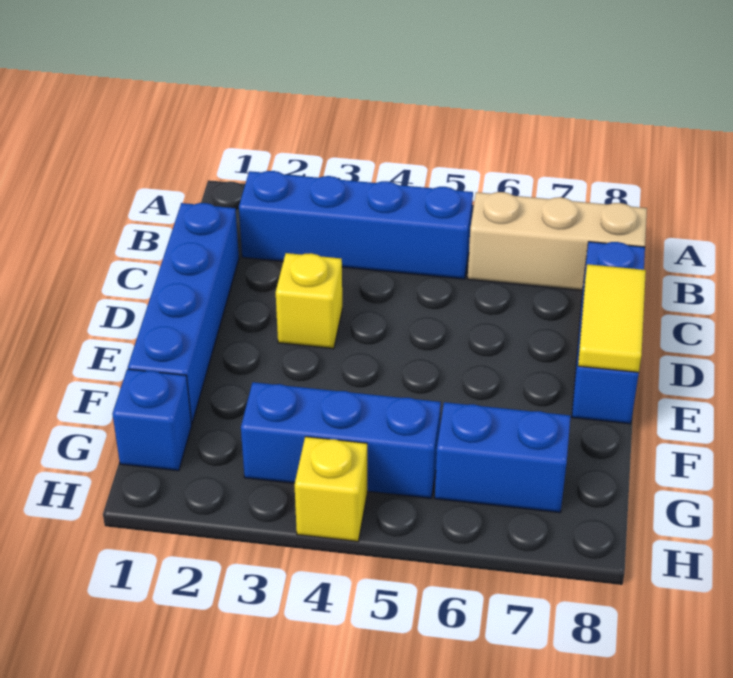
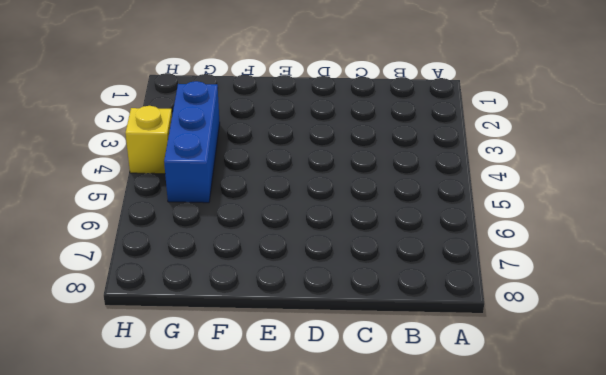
none -> blue 1x4 brick [239,171,473,279]
none -> tan 1x3 brick [468,192,647,290]

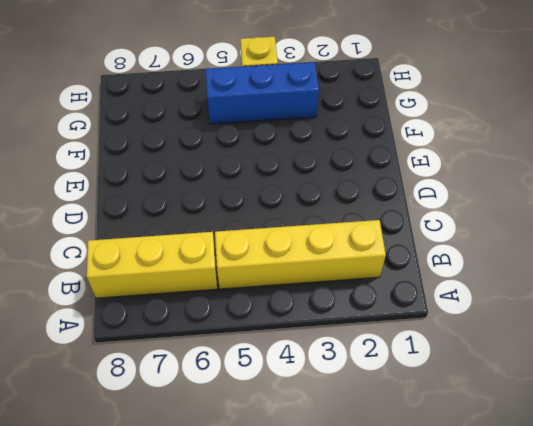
yellow 1x4 brick [215,220,386,289] -> blue 1x4 brick [239,171,473,279]
yellow 1x3 brick [87,232,217,298] -> tan 1x3 brick [468,192,647,290]
none -> blue 1x4 brick [128,203,239,424]
none -> blue 1x3 brick [572,242,645,424]

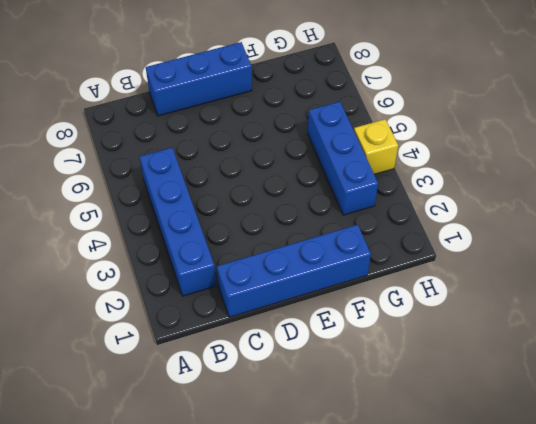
none -> tan 1x3 brick [468,192,647,290]
none -> yellow 1x1 brick [276,253,342,349]

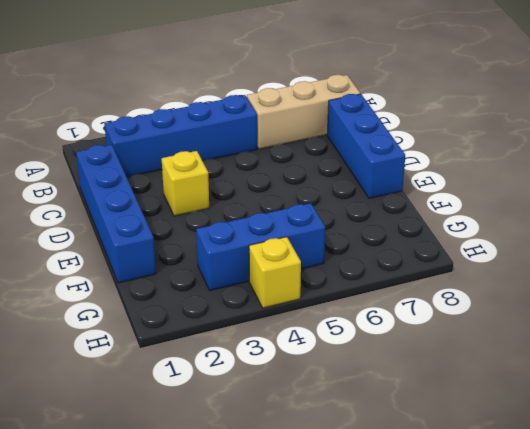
none -> blue 1x1 brick [113,369,192,471]
none -> blue 1x2 brick [435,402,571,513]

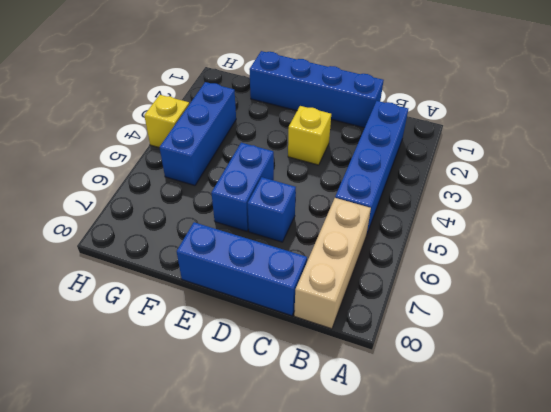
blue 1x1 brick [248,177,296,242] -> blue 1x1 brick moved to [113,369,192,471]
blue 1x2 brick [211,143,274,231] -> blue 1x2 brick moved to [435,402,571,513]
none -> yellow 1x2 tile [578,264,646,372]

